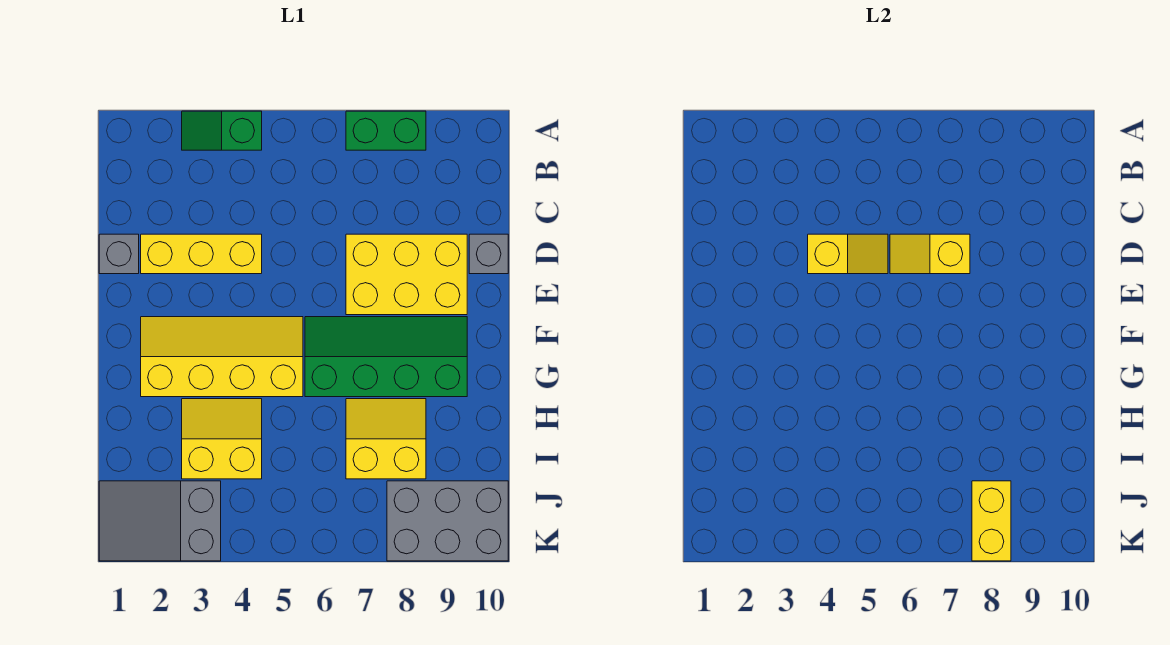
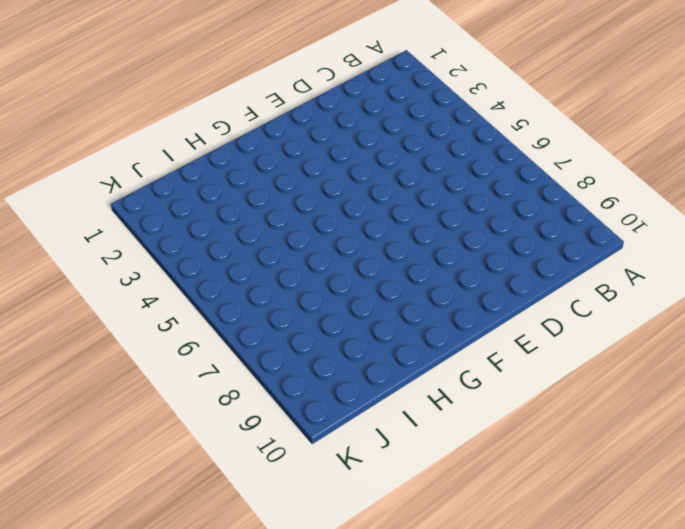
none -> green 1x2 slope [182,111,262,150]
none -> green 1x2 brick [346,111,426,150]
none -> grey 1x1 brick [99,234,139,274]

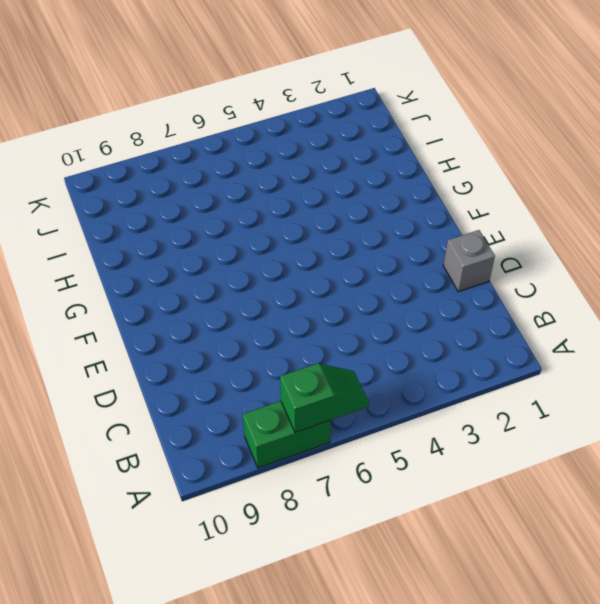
green 1x2 slope [280,363,369,432] -> green 1x2 slope moved to [182,111,262,150]
none -> yellow 1x3 brick [141,234,262,274]
none -> yellow 2x3 brick [346,234,467,315]
none -> grey 1x1 brick [469,234,508,274]

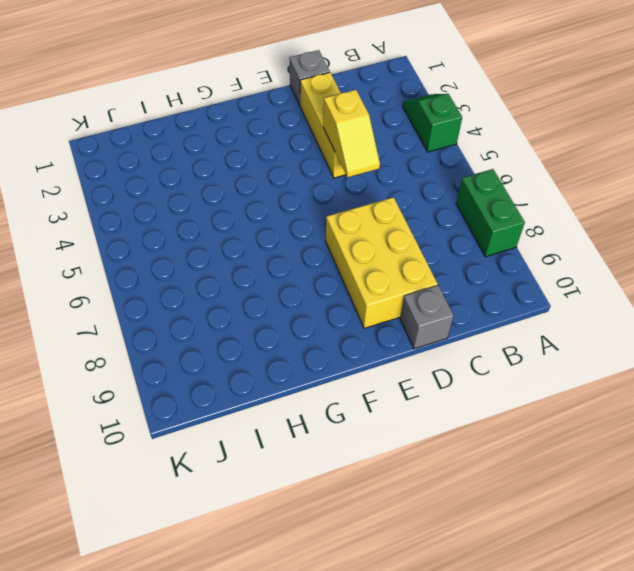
none -> yellow 2x4 slope [141,317,303,397]
none -> green 2x4 slope [305,317,467,397]
none -> yellow 2x2 slope [182,399,262,479]

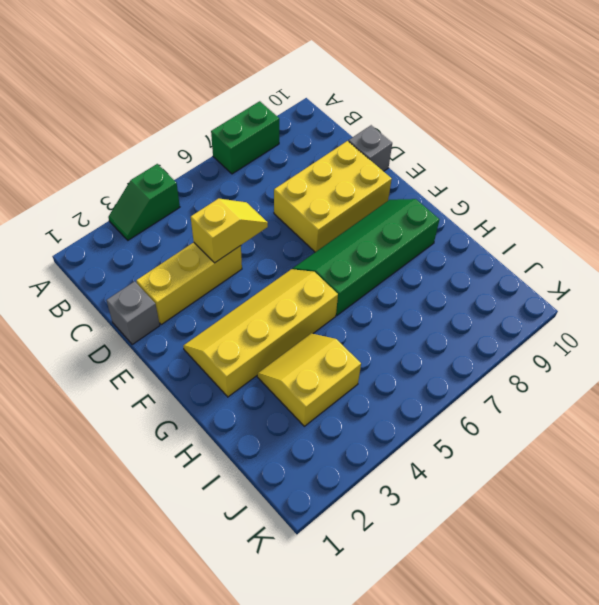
none -> yellow 2x2 slope [346,399,426,479]
none -> grey 2x3 slope [99,481,221,561]
none -> grey 2x3 brick [387,481,508,561]

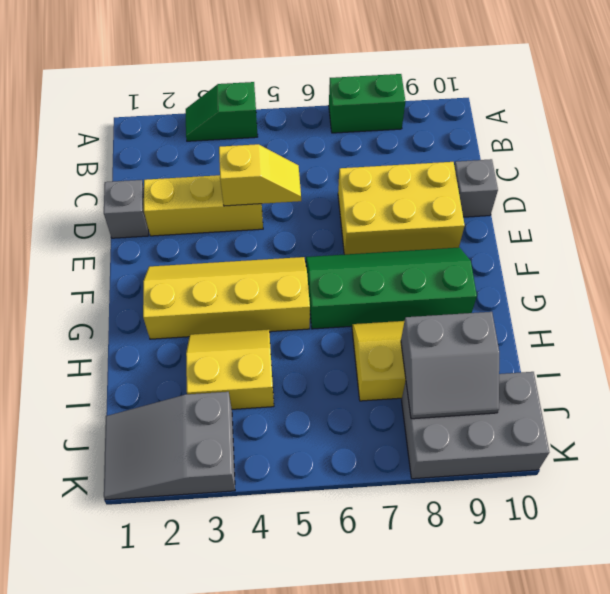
grey 2x2 slope [401,312,499,419] -> yellow 1x2 brick [972,481,1011,561]
none -> yellow 1x2 slope [890,234,970,274]

